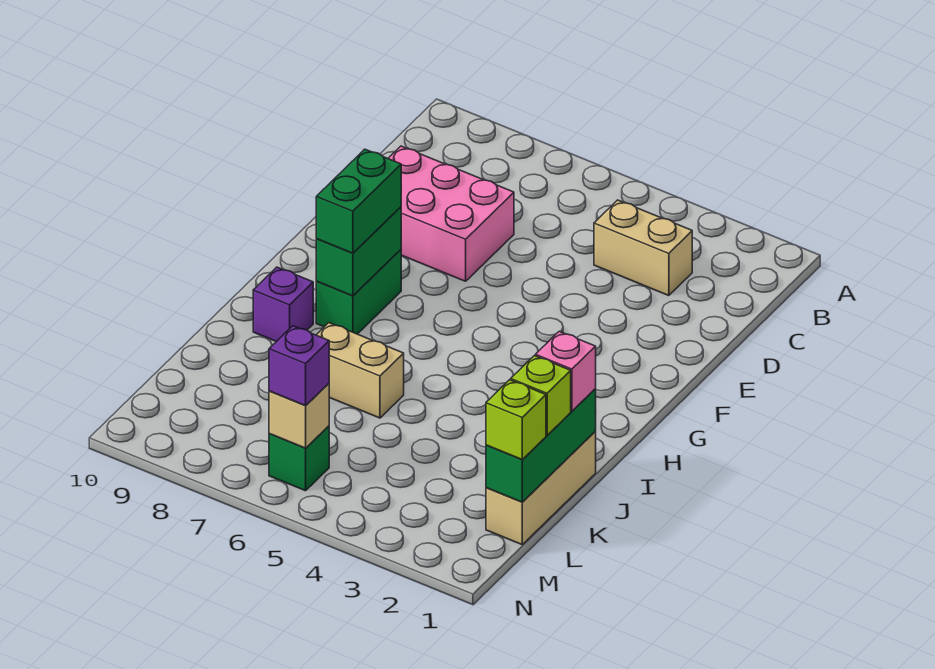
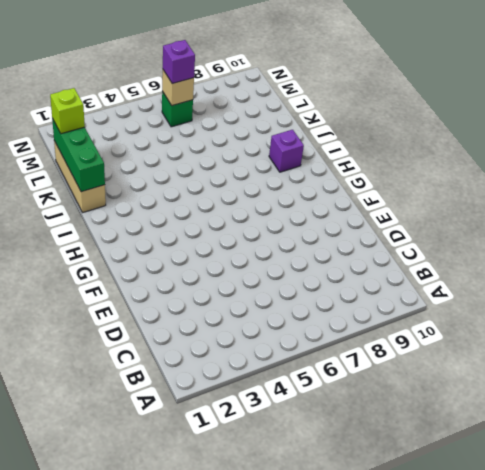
none -> tan 1x2 brick [594,200,692,296]
none -> pink 2x3 brick [388,146,514,281]
none -> green 1x2 brick [316,250,401,334]

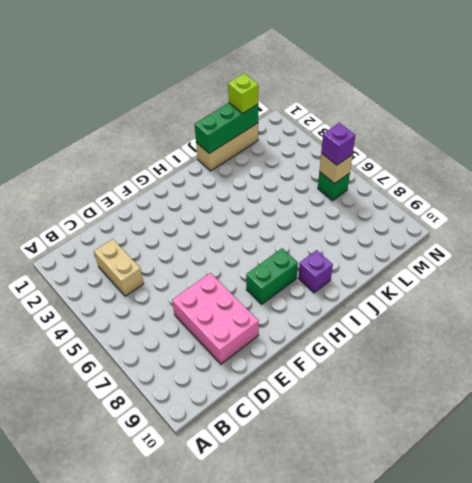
none -> tan 1x2 brick [317,323,404,418]
none -> green 1x2 brick [316,207,401,296]
none -> green 1x2 brick [316,149,401,253]

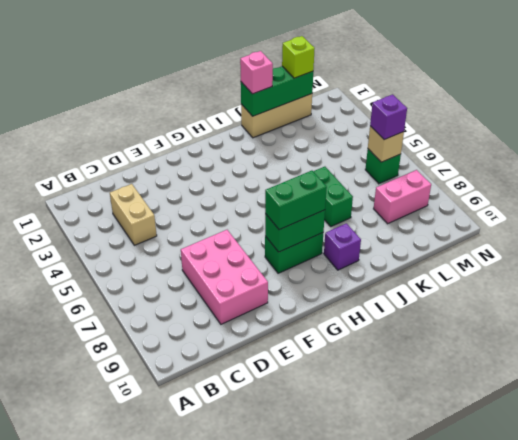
green 1x2 brick [313,167,353,226] -> tan 1x2 brick [317,323,404,418]
pink 1x2 brick [374,170,431,224] -> none
none -> lime 1x1 brick [511,356,571,435]

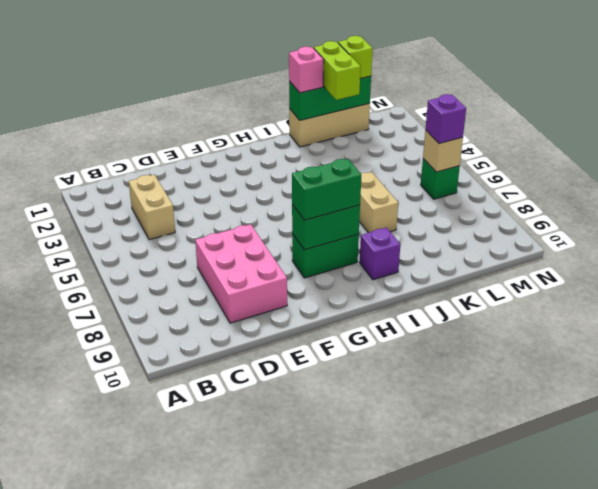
lime 1x2 brick [314,41,361,100] -> lime 1x1 brick [511,356,571,435]

